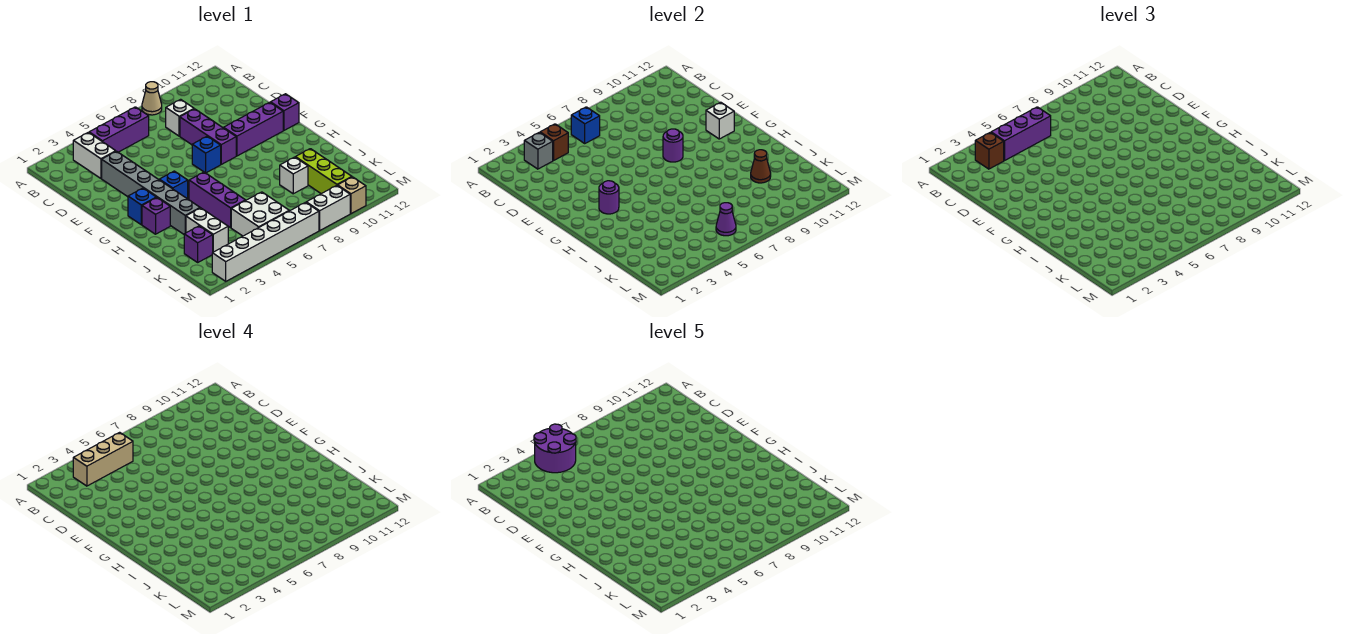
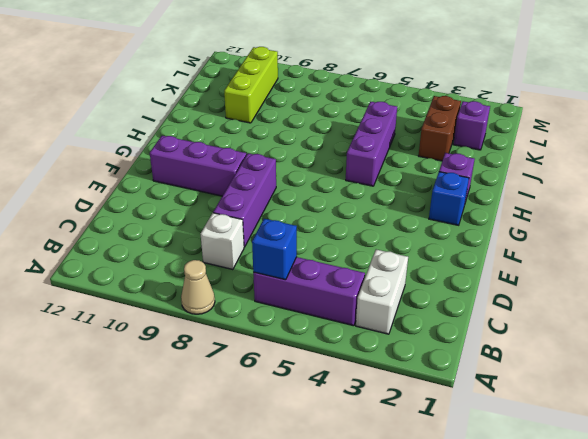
brown 1x2 brick [418,96,461,161] -> white 1x2 brick [186,208,228,252]
none -> grey 1x6 brick [102,151,200,234]
none -> blue 1x1 brick [192,136,221,173]
none -> purple 1x1 brick [271,94,299,130]
none -> blue 1x1 brick [159,171,188,199]

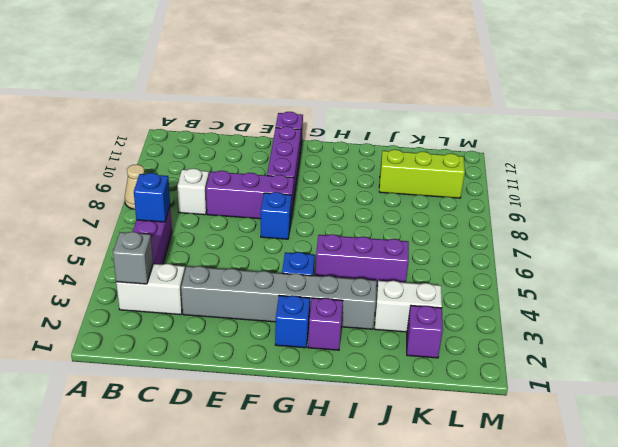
none -> white 1x1 brick [280,157,308,194]
none -> white 2x2 brick [231,192,289,236]
none -> white 1x6 brick [212,202,319,281]
none -> white 1x2 brick [306,186,350,230]

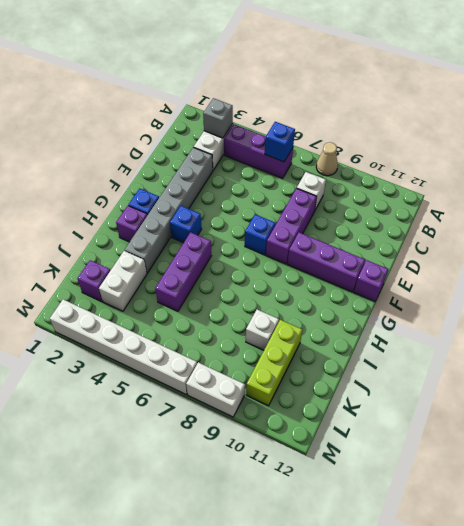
none -> white 2x2 brick [231,192,289,236]
none -> tan 1x1 brick [338,177,366,214]
none -> brown 1x1 brick [540,124,568,161]
none -> purple 1x1 round brick [663,129,683,162]

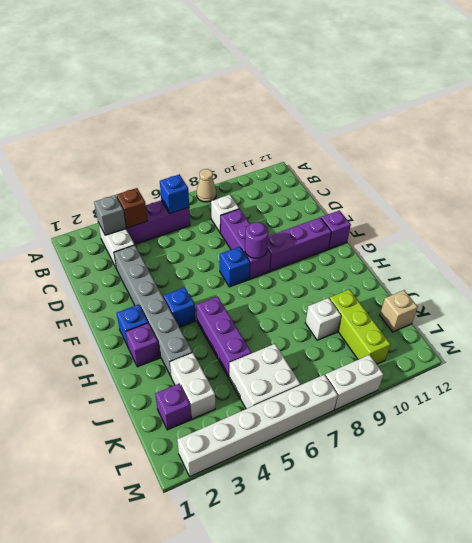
tan 1x1 brick [380,290,418,332] -> tan 1x1 brick moved to [338,177,366,214]
none -> white 1x1 brick [706,102,734,139]
none -> purple 1x1 round brick [599,181,619,214]
none -> brown 1x1 cone [751,150,771,183]
none -> purple 1x1 cone [716,203,736,236]

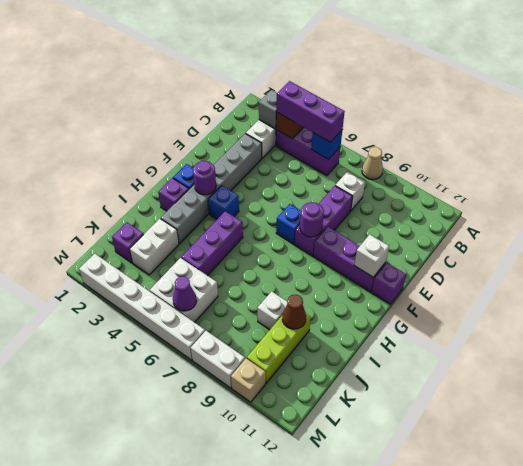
none -> brown 1x1 brick [975,132,1004,169]
none -> tan 1x3 brick [73,432,133,486]
none -> purple 2x2 round brick [534,424,576,473]

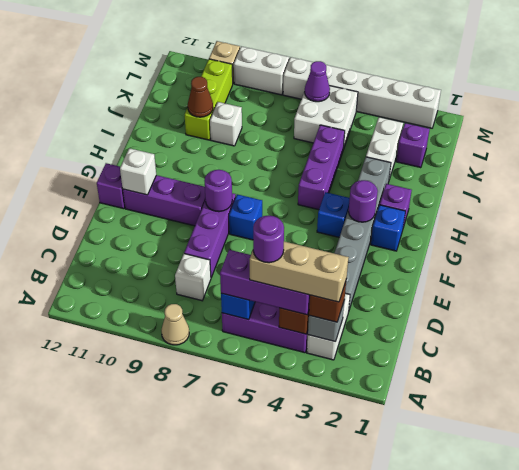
purple 1x1 round brick [253,215,284,263] -> purple 2x2 round brick [534,424,576,473]

